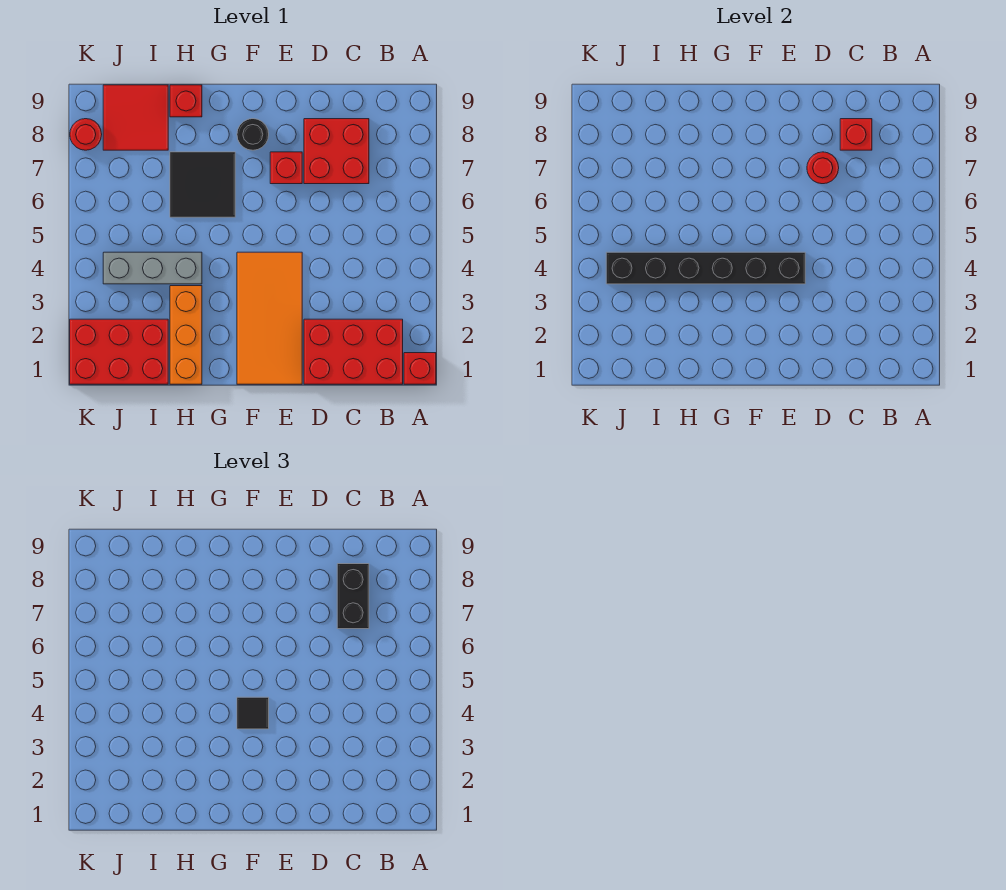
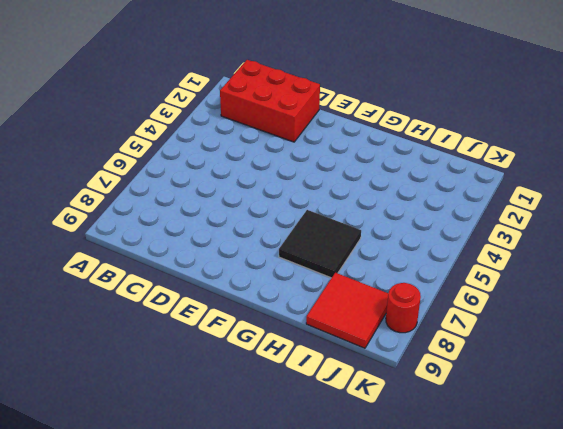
none -> red 1x1 brick [404,353,436,384]
none -> red 2x2 brick [304,119,369,184]
none -> orange 2x4 tile [237,252,302,384]

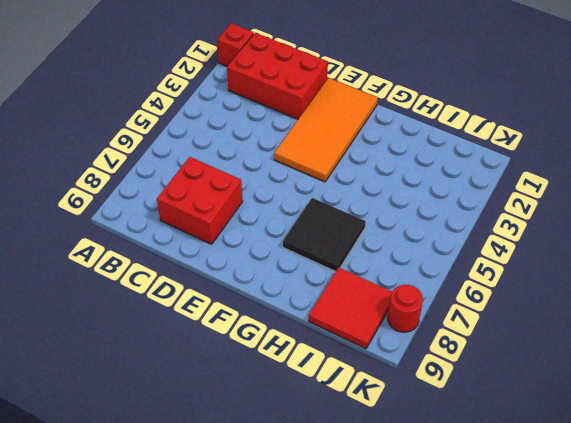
none -> red 1x1 brick [270,152,302,184]
none -> black 1x1 round brick [237,119,269,150]
none -> orange 1x3 brick [170,286,202,384]

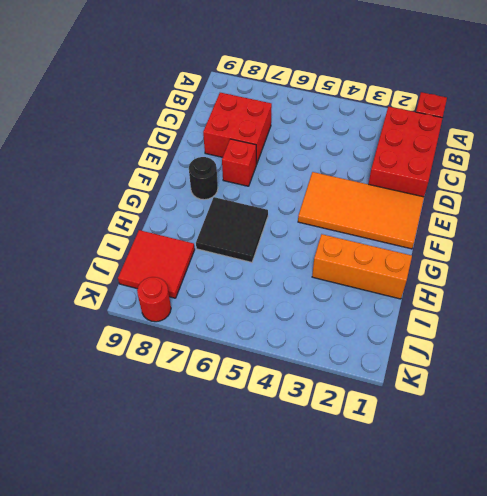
none -> grey 1x3 brick [103,252,202,284]
none -> red 1x1 brick [170,85,202,117]
none -> red 2x3 brick [70,319,168,384]

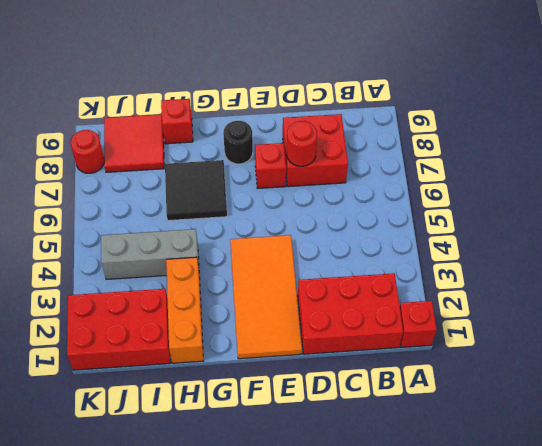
none -> red 1x1 brick [840,119,872,150]
none -> black 1x6 brick [606,252,805,284]
none -> black 1x2 brick [337,564,369,629]

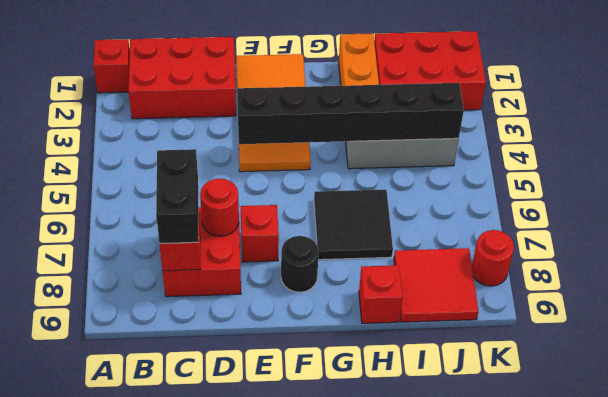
none -> black 1x1 tile [237,697,269,729]

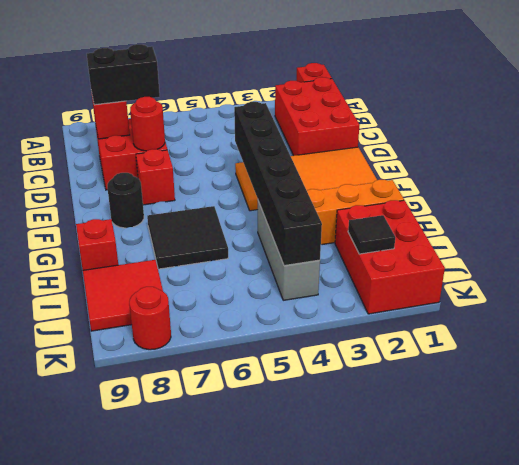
black 1x1 tile [348,215,395,254] -> black 1x1 tile moved to [237,697,269,729]

